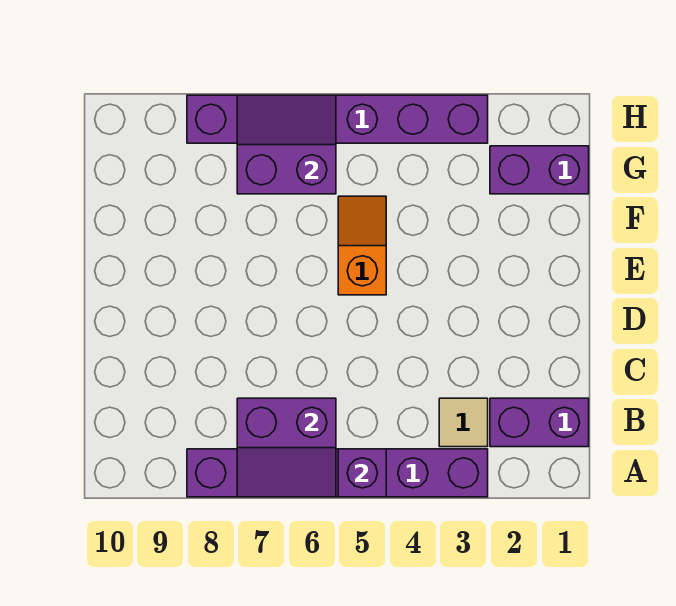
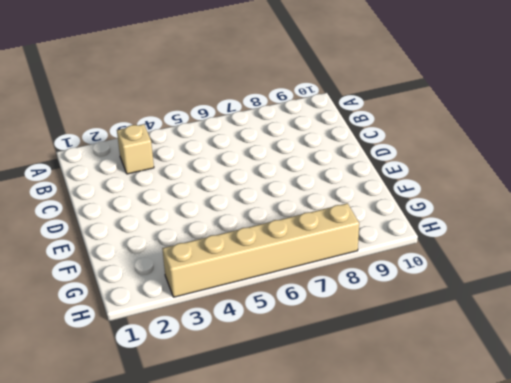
tan 1x1 brick [117,124,154,174] -> tan 1x1 tile [439,398,488,447]
tan 1x6 brick [162,203,359,297] -> purple 1x6 brick [187,95,488,143]
none -> purple 1x6 brick [187,449,488,497]
none -> purple 1x2 brick [490,398,589,447]

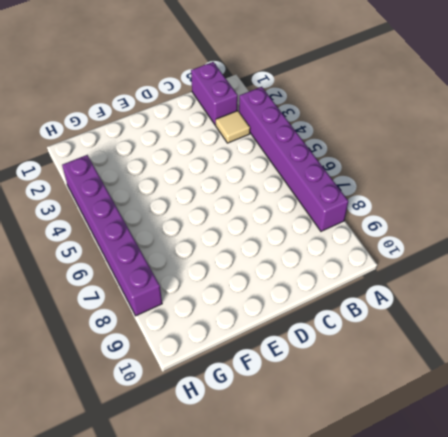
none -> orange 1x2 slope [338,196,386,295]
none -> purple 1x2 brick [490,146,589,194]

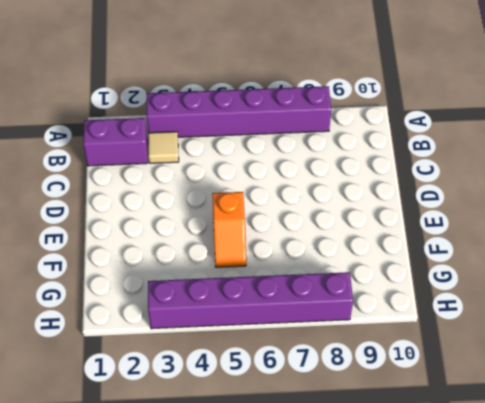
none -> purple 1x2 brick [490,146,589,194]
none -> purple 1x1 brick [338,449,386,497]

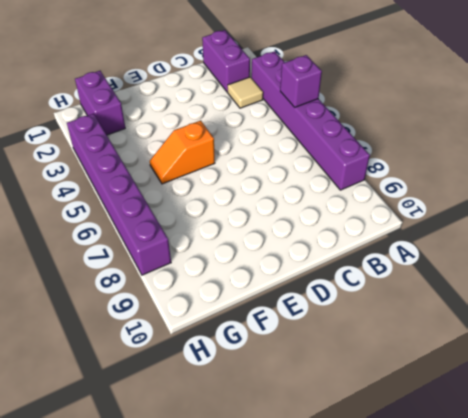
none -> purple 2x2 slope [237,398,336,497]
none -> purple 2x2 slope [237,95,336,194]

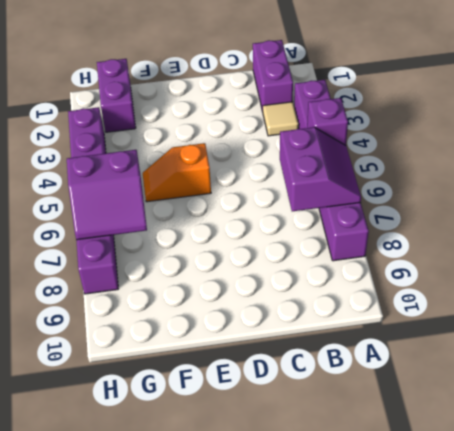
purple 2x2 slope [67,150,147,240] -> purple 2x2 slope turned to [237,95,336,194]

